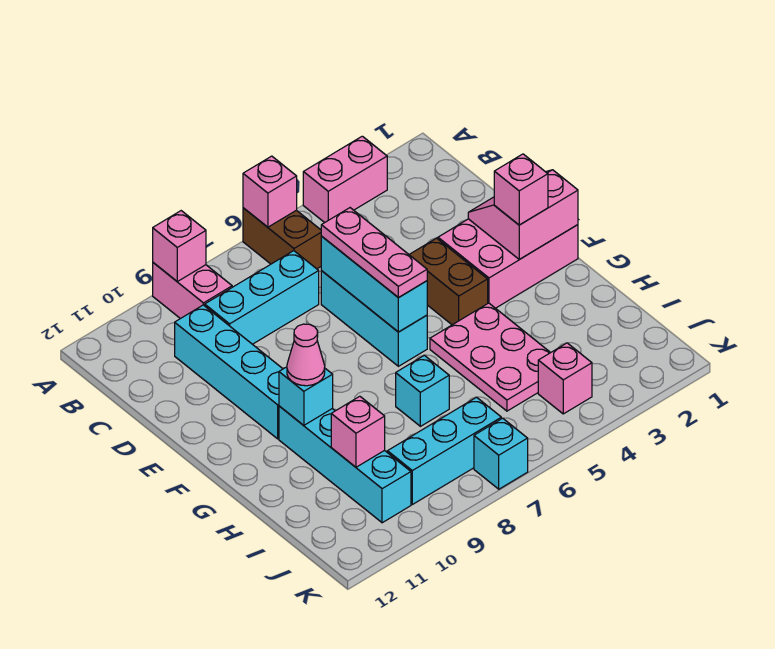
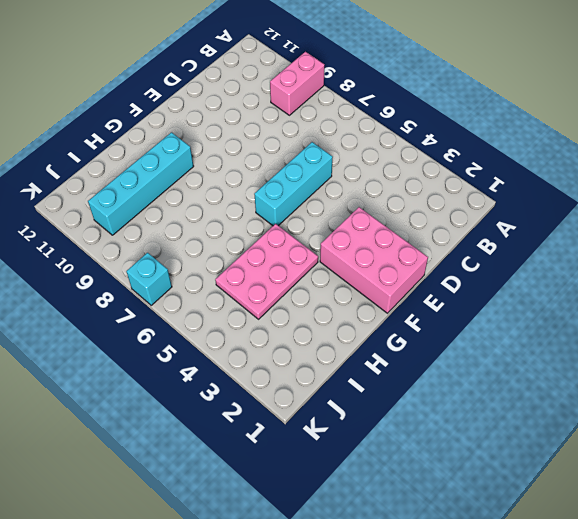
none -> pink 1x2 brick [303,136,387,223]
none -> brown 1x2 brick [243,208,321,269]
none -> cyan 1x3 brick [205,251,319,344]

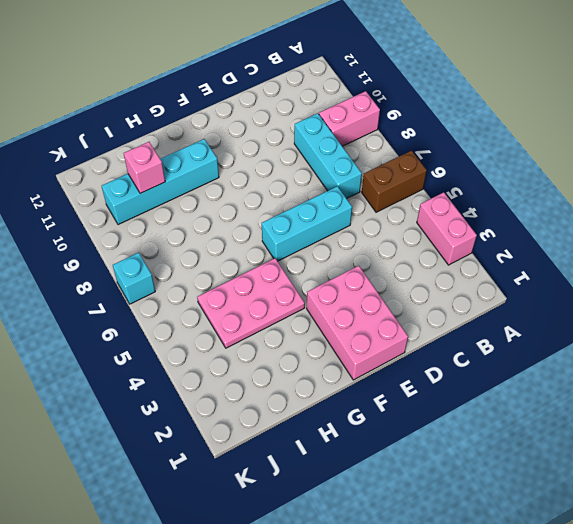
none -> cyan 1x4 brick [175,305,283,439]
none -> brown 1x2 brick [409,238,488,325]
none -> cyan 1x1 brick [396,355,449,426]

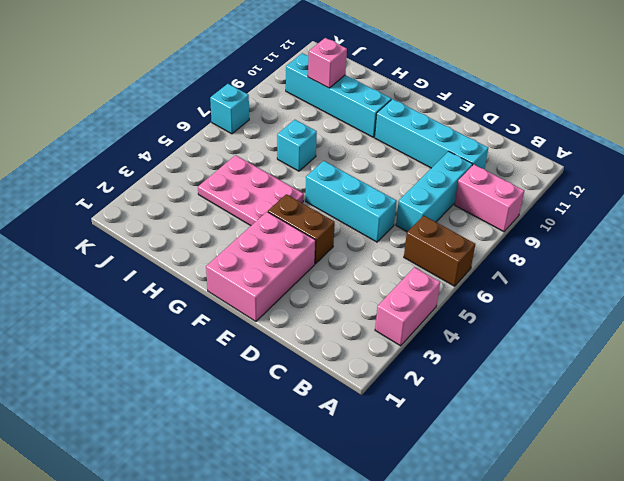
none -> pink 1x1 brick [538,343,592,414]
none -> cyan 1x3 brick [387,397,501,504]
none -> pink 1x1 brick [243,156,297,227]

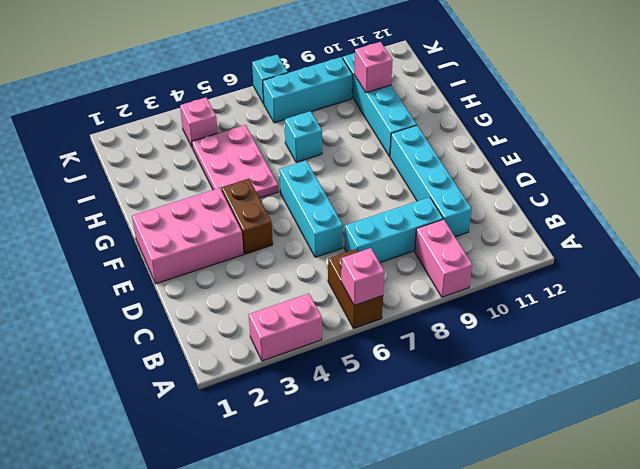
none -> pink 1x1 brick [153,211,206,281]
none -> cyan 1x3 brick [321,236,427,332]
none -> pink 2x2 slope [468,170,578,259]

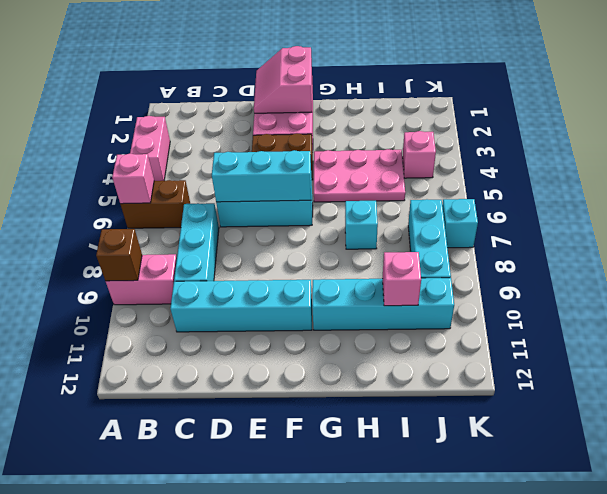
brown 1x1 brick [96,229,142,281] -> pink 1x1 brick [153,211,206,281]
none -> cyan 1x1 brick [279,367,333,425]
none -> pink 1x3 plate [321,208,427,298]
none -> pink 1x1 brick [494,154,548,225]

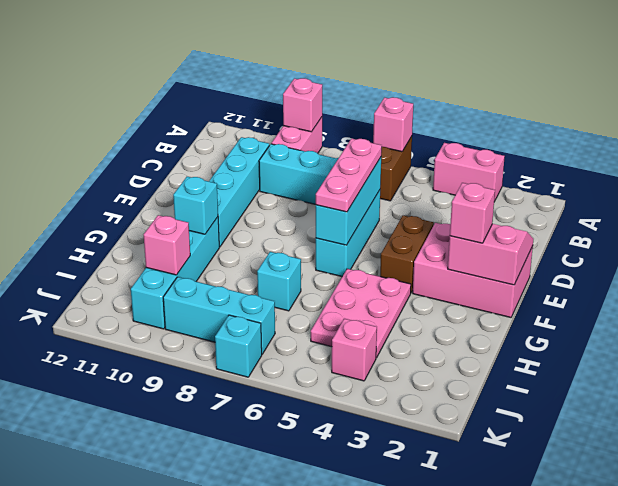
none -> pink 1x1 cone [287,324,325,386]

